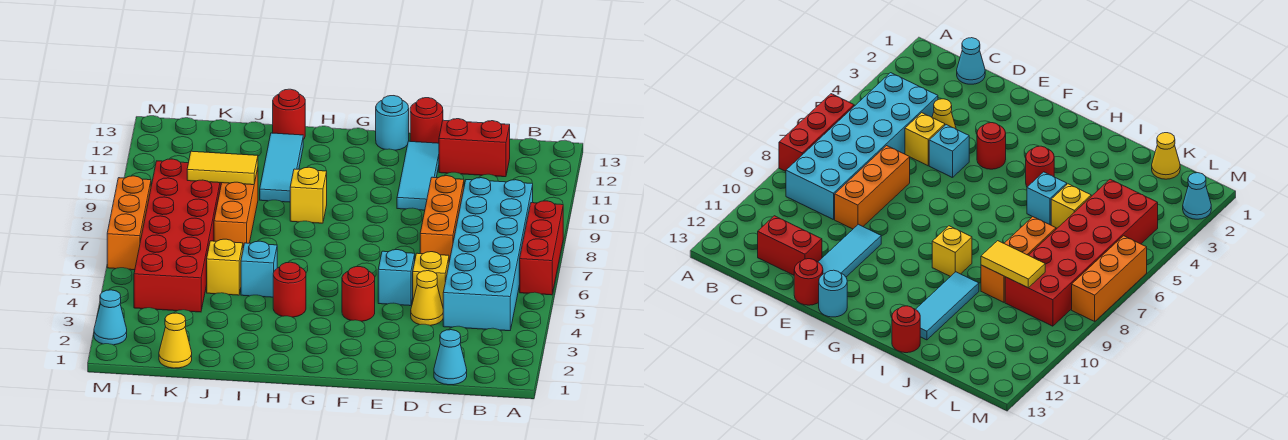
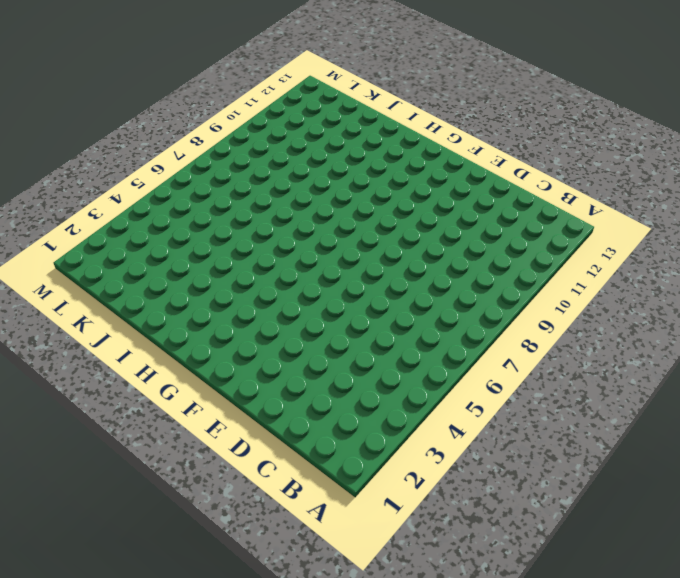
none -> red 1x3 brick [520,201,563,295]
none -> cyan 2x6 brick [443,178,533,331]
none -> cyan 1x1 cone [434,330,467,385]

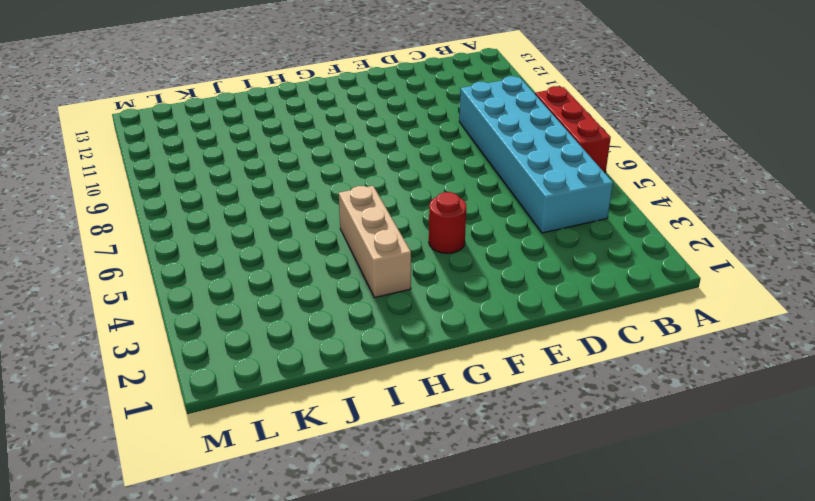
tan 1x3 brick [339,186,411,297] -> red 1x1 round brick [273,262,306,317]
none -> cyan 1x1 cone [434,330,467,385]
none -> red 1x2 brick [439,119,510,177]
none -> yellow 1x1 cone [411,271,443,326]

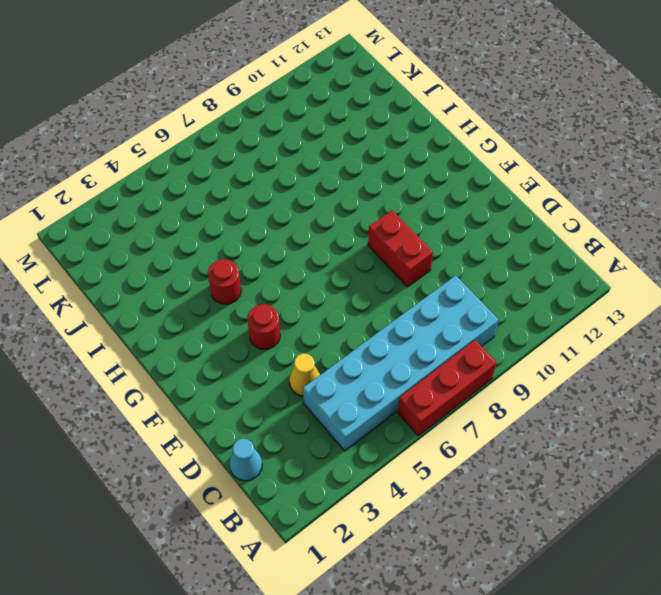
red 1x2 brick [368,210,433,287] -> red 1x2 brick moved to [439,119,510,177]
none -> yellow 1x1 brick [413,252,449,306]
none -> orange 1x3 brick [420,176,464,262]
none -> cyan 1x1 brick [378,250,415,306]

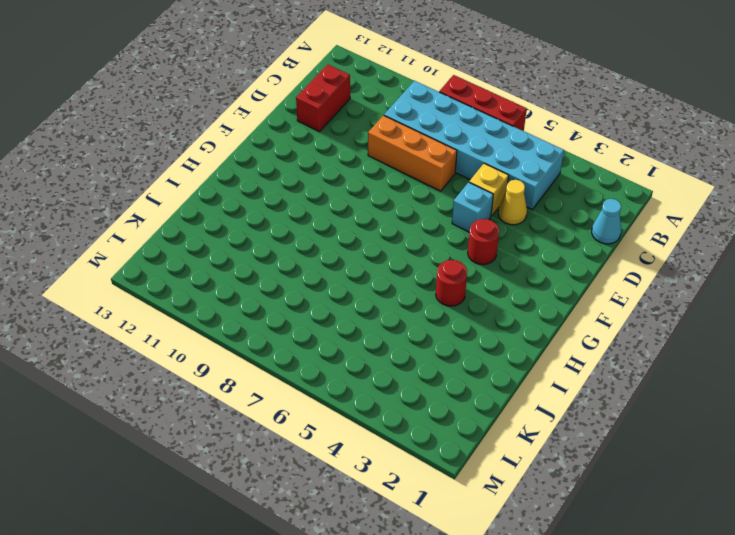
none -> cyan 1x3 tile [397,141,439,210]
none -> red 1x1 round brick [410,98,443,143]
none -> cyan 1x1 round brick [376,96,409,150]

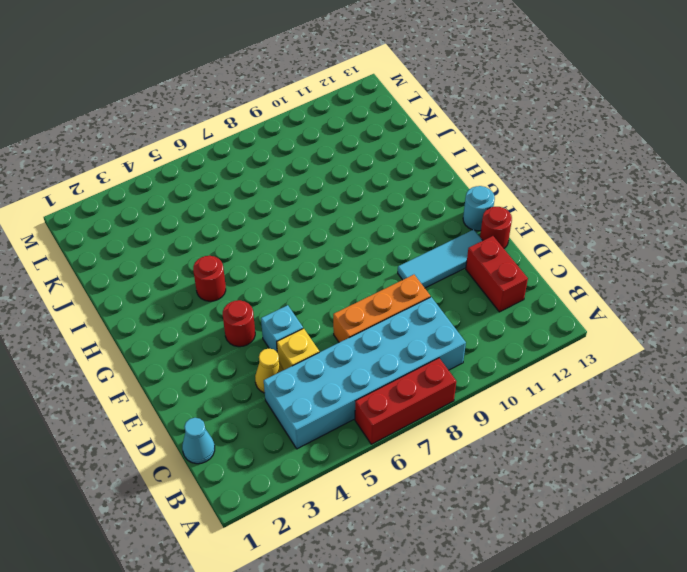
none -> yellow 1x1 brick [290,167,327,223]
none -> cyan 1x1 brick [241,241,277,297]
none -> cyan 1x3 tile [260,133,303,202]

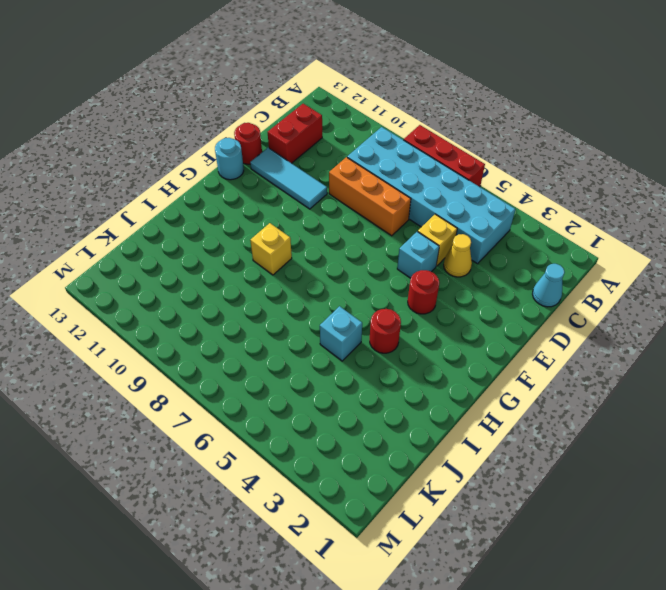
none -> cyan 1x3 tile [260,133,303,202]
none -> red 1x1 round brick [273,89,305,140]
none -> yellow 1x1 brick [207,239,243,295]

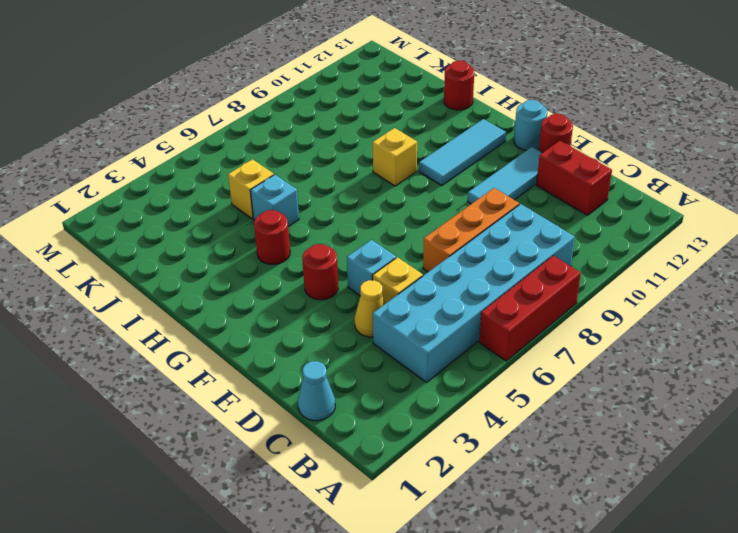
cyan 1x3 tile [419,119,506,186] -> cyan 1x3 tile moved to [260,133,303,202]
none -> orange 1x3 brick [214,168,258,248]
none -> yellow 1x1 cone [159,313,192,368]
none -> red 2x6 brick [134,159,221,312]

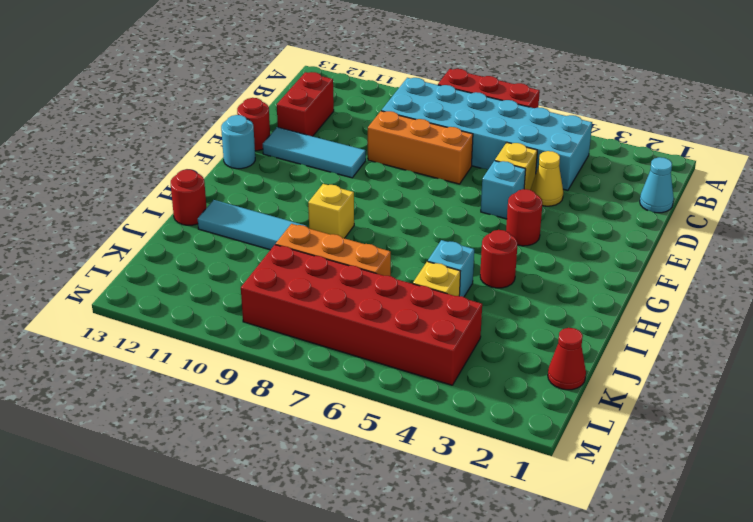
red 1x1 cone [548,328,586,390] -> yellow 1x1 cone [159,313,192,368]
none -> cyan 1x1 cone [94,290,127,345]
none -> orange 1x3 brick [107,176,151,270]
none -> yellow 1x2 tile [187,151,258,185]

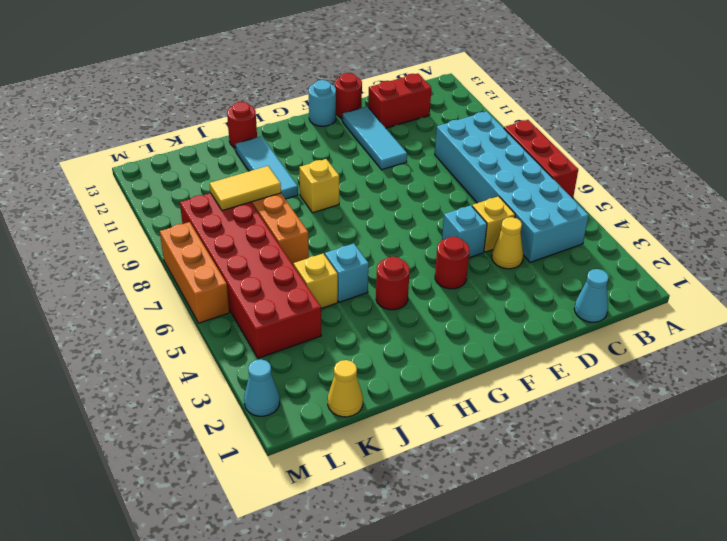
none -> orange 1x3 brick [420,176,464,262]

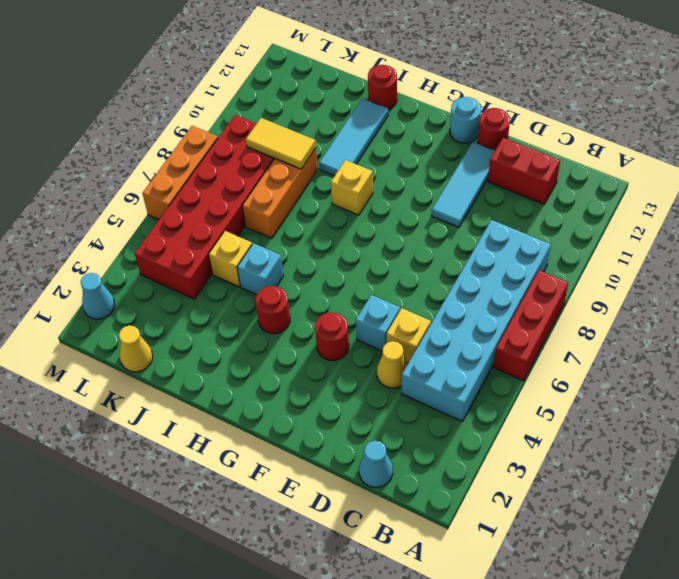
none -> orange 1x3 brick [420,176,464,262]

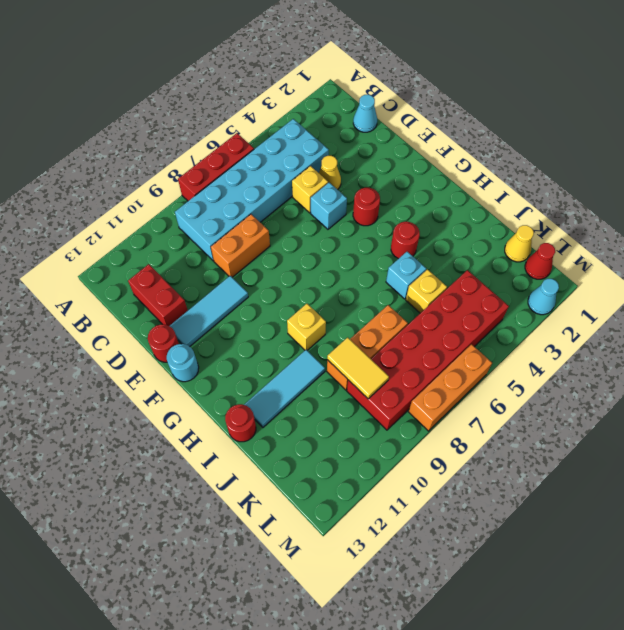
orange 1x2 brick [211,214,270,277] -> orange 1x3 brick [420,176,464,262]
red 1x1 cone [525,243,555,279] -> none

